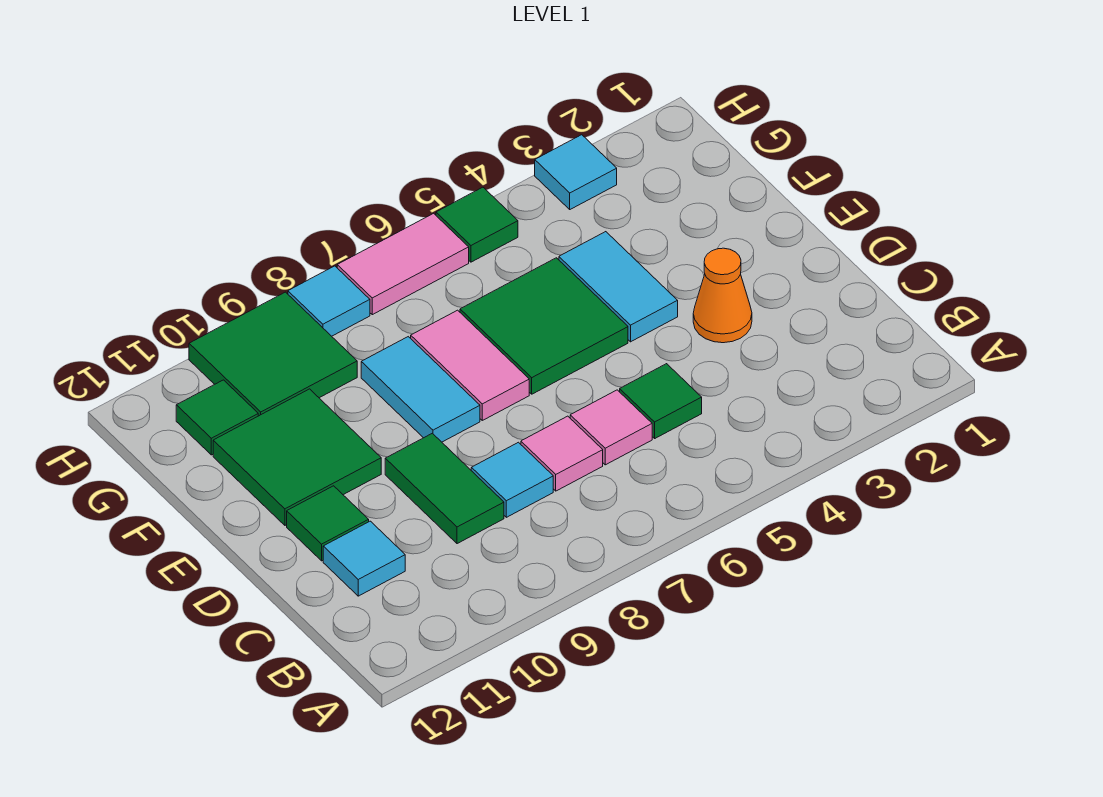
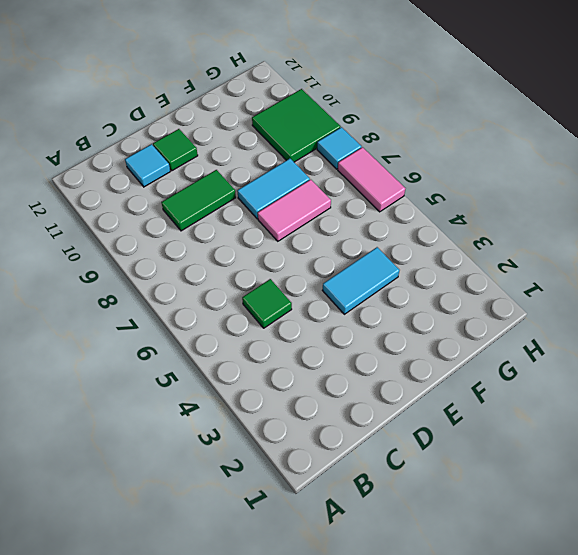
none -> pink 1x1 tile [570,390,652,465]
none -> pink 1x1 tile [521,416,603,491]
none -> cyan 1x1 tile [471,442,553,517]

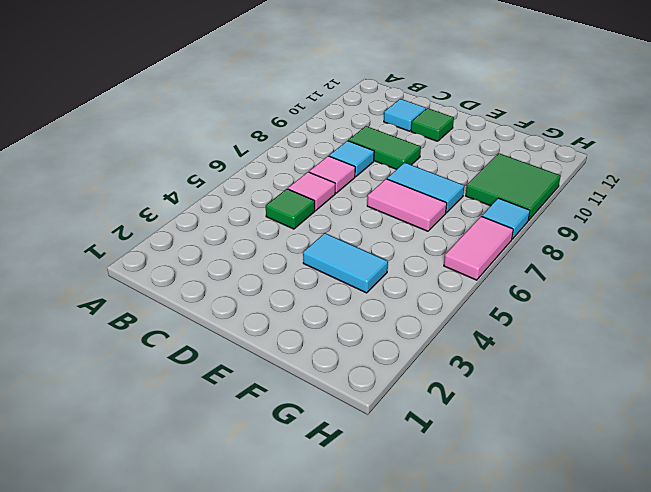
none -> orange 1x1 cone [693,248,752,343]
none -> green 2x2 tile [460,258,628,394]
none -> green 2x2 tile [213,389,381,525]

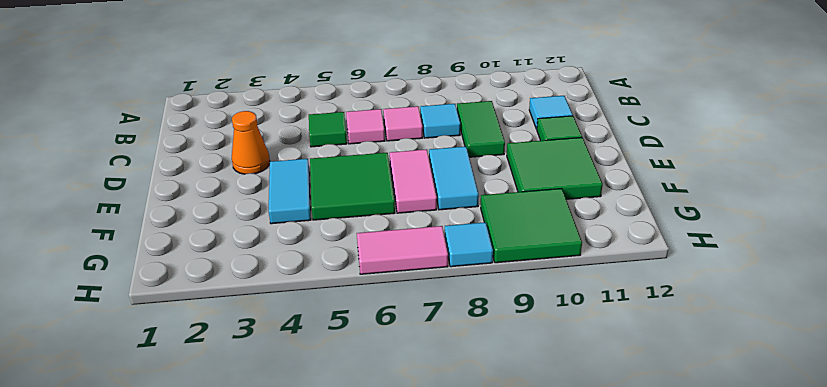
none -> green 1x1 tile [176,380,258,455]
none -> cyan 1x1 tile [535,135,617,209]
none -> green 1x1 tile [436,187,518,262]

